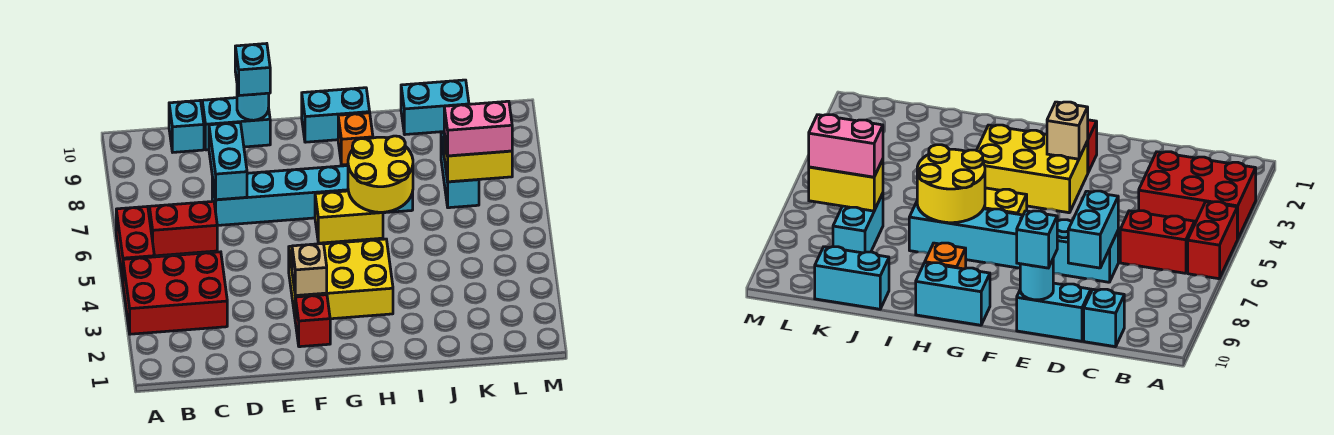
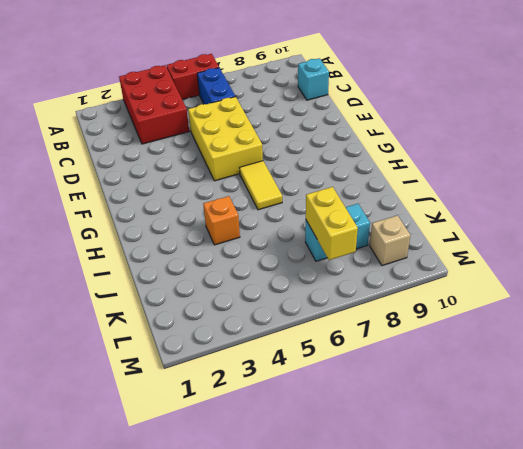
blue 1x2 brick [197,68,235,104] -> red 1x2 brick [149,201,217,256]
yellow 2x3 brick [188,97,263,181] -> yellow 2x3 brick moved to [289,239,393,319]
yellow 1x2 tile [240,161,282,210] -> yellow 1x2 brick [315,191,383,243]
orange 1x1 brick [203,196,240,245] -> orange 1x1 brick moved to [338,113,373,165]
tan 1x1 brick [370,215,411,266] -> tan 1x1 brick moved to [292,244,327,296]
none -> cyan 1x6 brick [212,166,413,226]
none -> cyan 1x2 brick [202,98,270,150]
none -> red 1x1 brick [295,295,330,347]

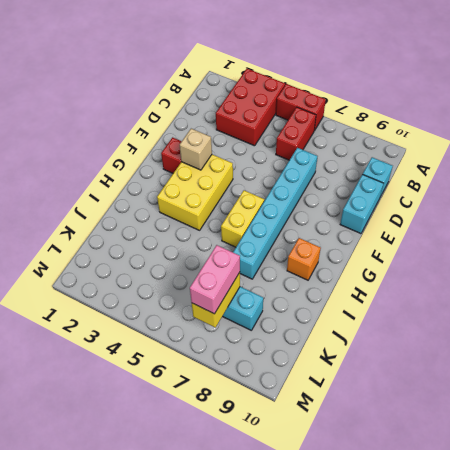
none -> cyan 1x2 brick [302,88,370,142]
none -> cyan 1x2 brick [401,80,469,135]
none -> cyan 1x2 brick [209,122,247,200]

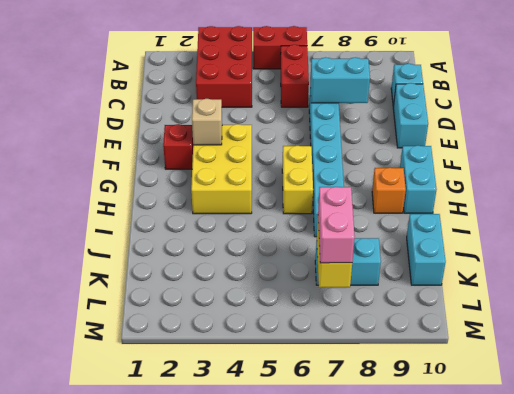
none -> cyan 1x1 round brick [237,87,269,120]
none -> yellow 2x2 round brick [348,136,413,212]
none -> cyan 1x1 brick [235,44,270,96]

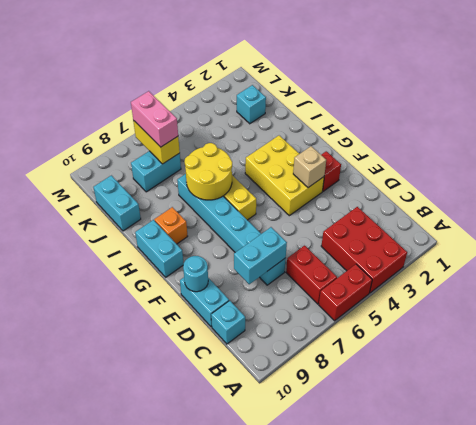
cyan 1x1 brick [237,85,266,124] -> cyan 1x1 brick moved to [235,44,270,96]

